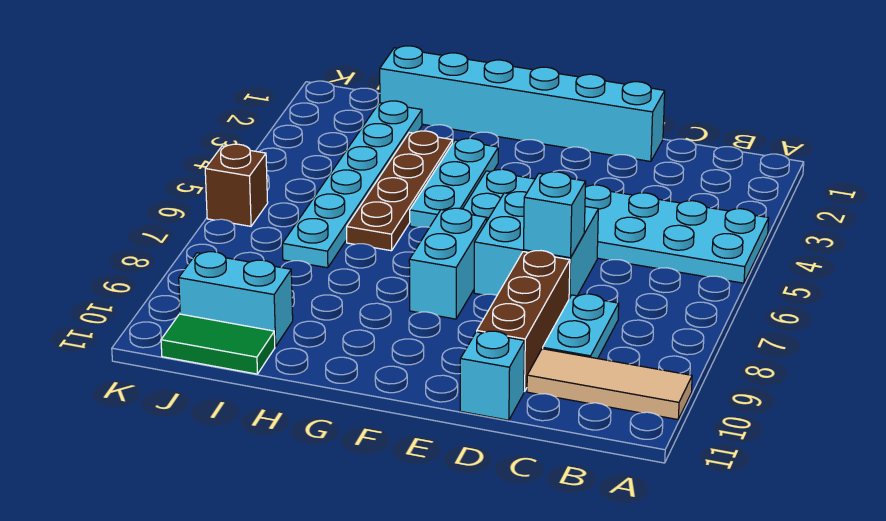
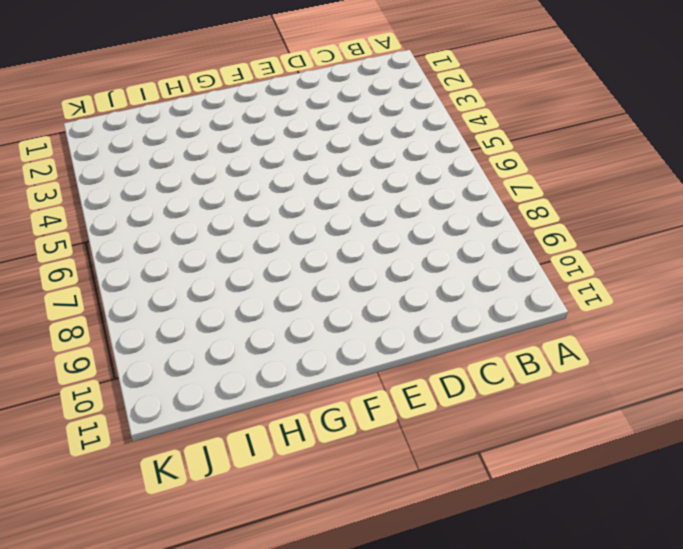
none -> cyan 2x6 plate [463,169,769,283]
none -> tan 1x3 tile [527,349,692,420]
none -> cyan 1x2 plate [543,294,619,359]

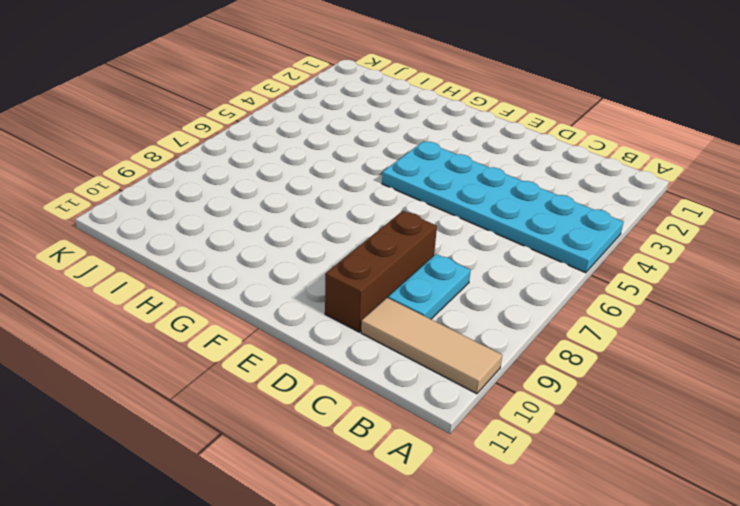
none -> cyan 1x6 brick [380,46,665,161]
none -> cyan 2x2 brick [474,192,598,299]
none -> cyan 1x1 brick [460,331,525,420]

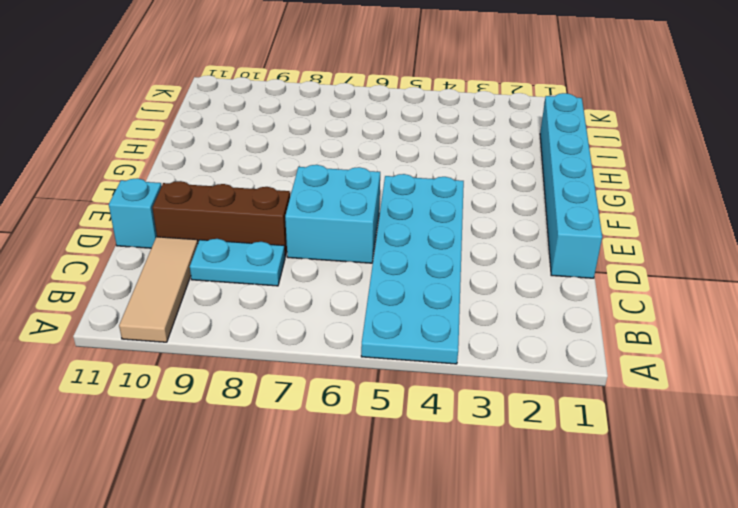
none -> cyan 1x2 brick [409,208,487,319]
none -> cyan 1x3 plate [410,138,498,228]
none -> brown 1x4 plate [347,131,453,251]

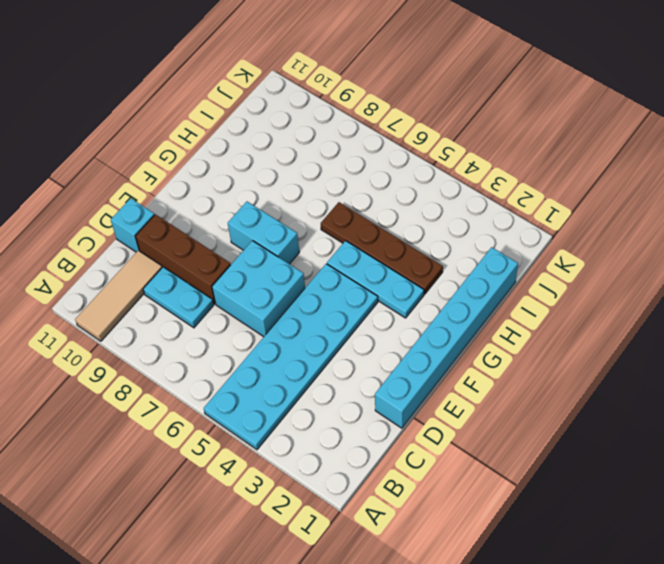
none -> cyan 1x6 plate [282,101,422,268]
none -> cyan 1x2 brick [179,252,293,347]
none -> green 1x2 tile [161,314,275,374]

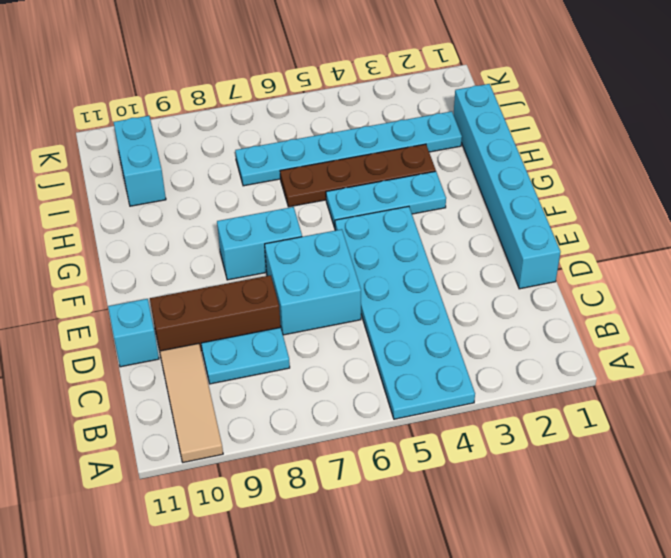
none -> green 1x2 tile [161,314,275,374]
none -> brown 1x1 brick [205,144,268,226]
none -> cyan 1x1 brick [524,172,586,258]

